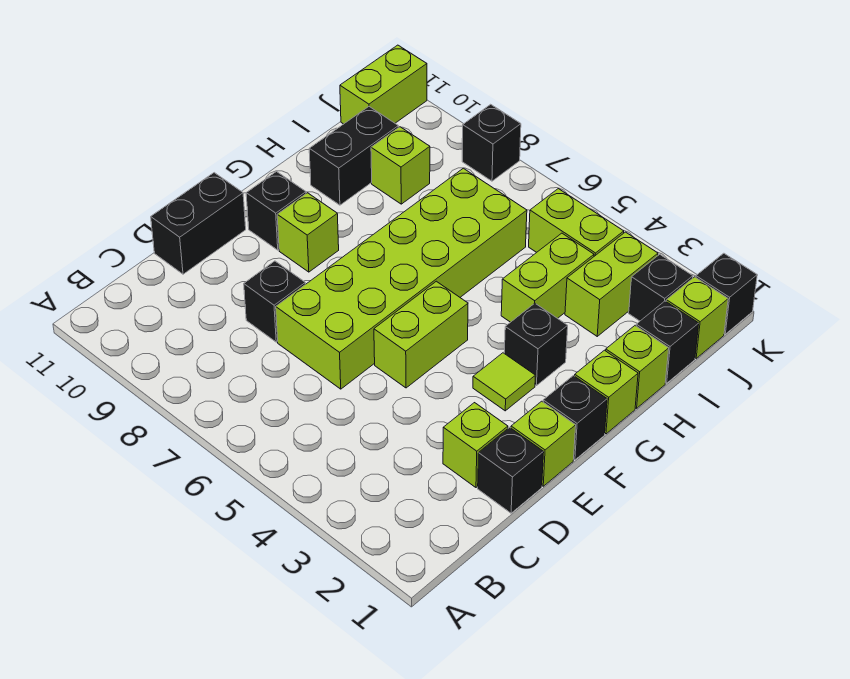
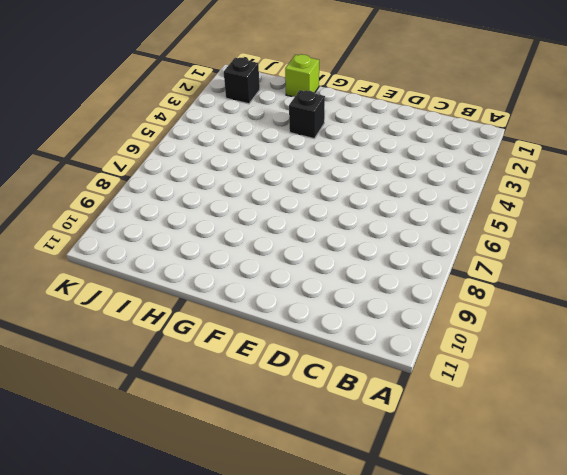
none -> black 1x1 brick [478,427,544,513]
none -> lime 1x1 brick [443,403,508,487]
none -> lime 2x6 brick [276,168,527,389]

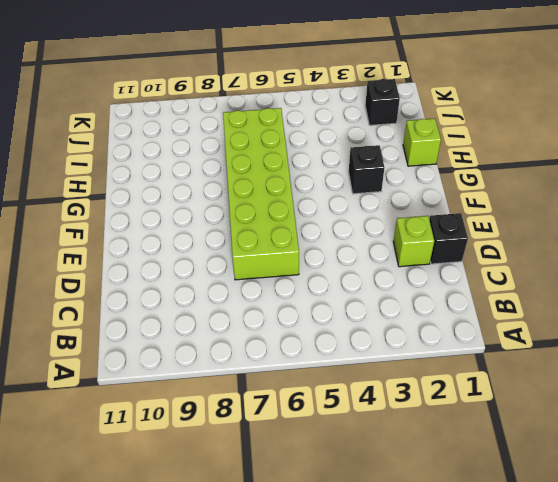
none -> black 1x1 brick [244,261,305,342]
none -> black 1x2 brick [151,173,246,274]
none -> lime 1x1 brick [511,401,576,486]

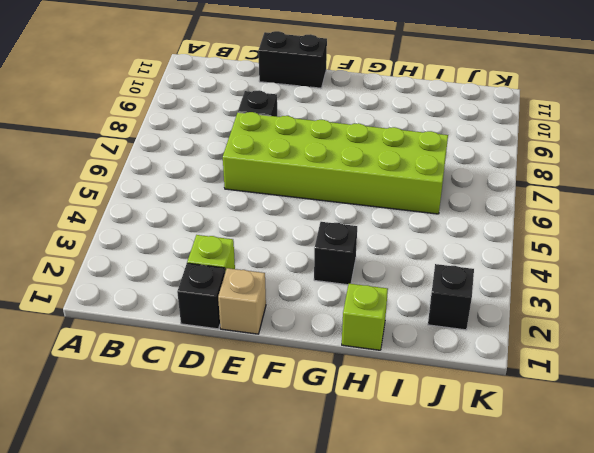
tan 1x1 brick [218,268,266,334] -> lime 1x1 brick [511,401,576,486]
none -> lime 1x2 brick [374,281,468,388]
none -> black 1x1 brick [543,376,607,460]
none -> lime 1x1 tile [473,353,535,411]

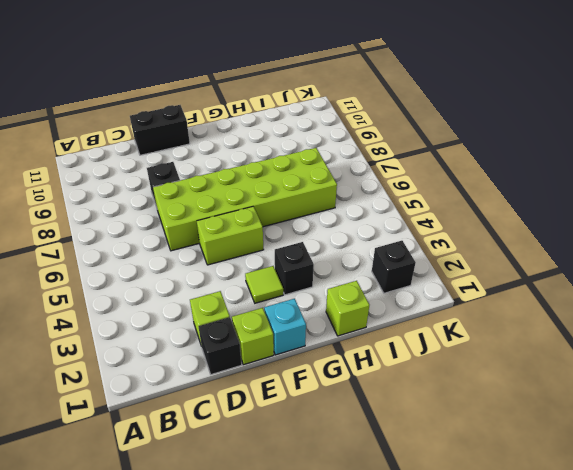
cyan 1x1 brick [264,299,306,355] -> black 1x1 brick [543,376,607,460]
none -> lime 1x1 brick [277,193,339,272]
none -> black 1x1 brick [246,172,306,250]
none -> lime 1x1 brick [575,350,638,434]

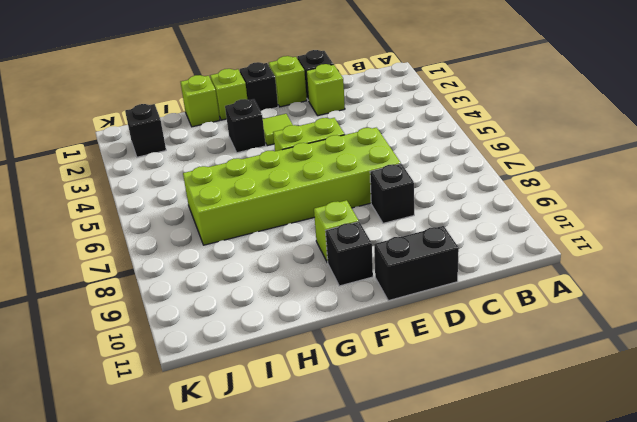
none -> lime 1x2 brick [501,233,594,322]
none -> black 1x2 brick [309,107,398,205]
none -> black 1x1 brick [636,301,699,383]

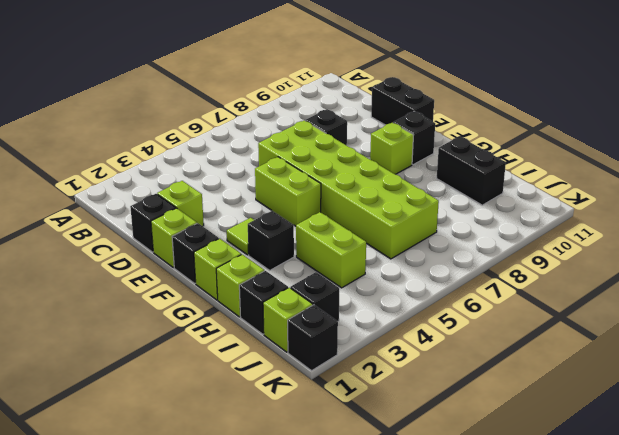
none -> lime 1x2 brick [565,232,658,336]
none -> lime 1x1 brick [371,127,430,204]
none -> lime 1x2 brick [529,189,624,256]

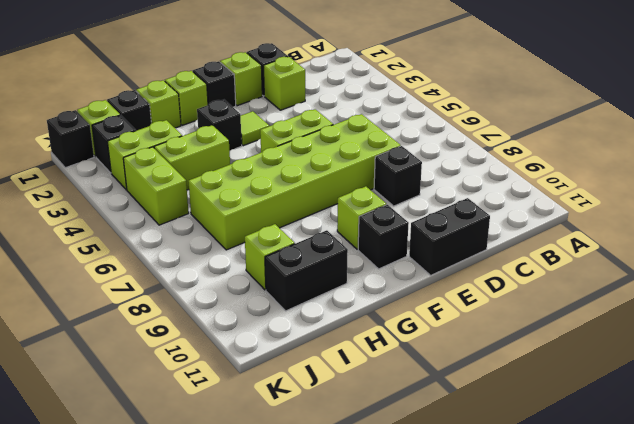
none -> lime 1x2 brick [340,45,427,124]
none -> black 1x1 brick [462,104,521,181]

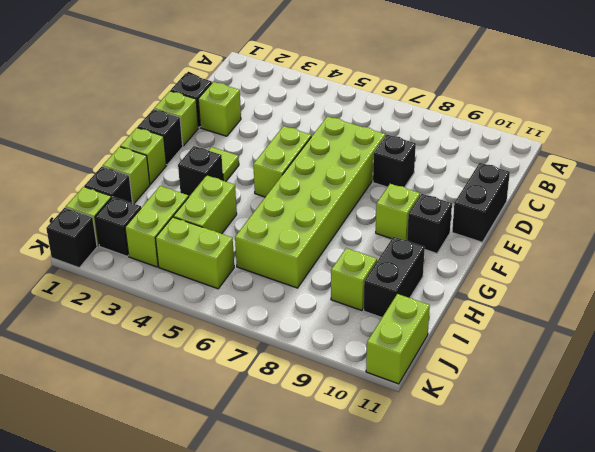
none -> black 1x1 brick [462,104,521,181]

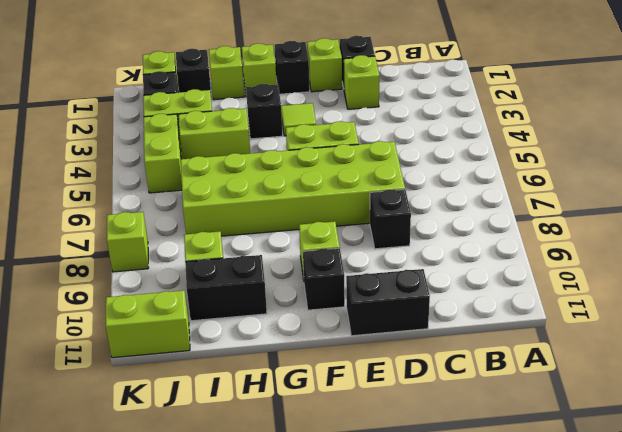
lime 1x1 brick [107,212,149,272] -> black 1x1 brick [462,104,521,181]
none -> black 1x1 brick [696,253,757,334]

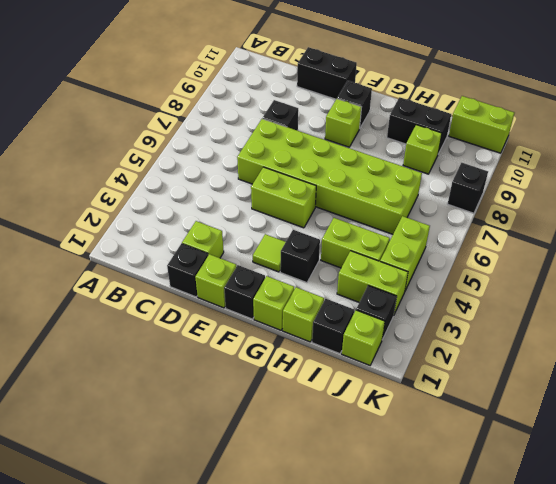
none -> black 1x1 brick [696,253,757,334]

